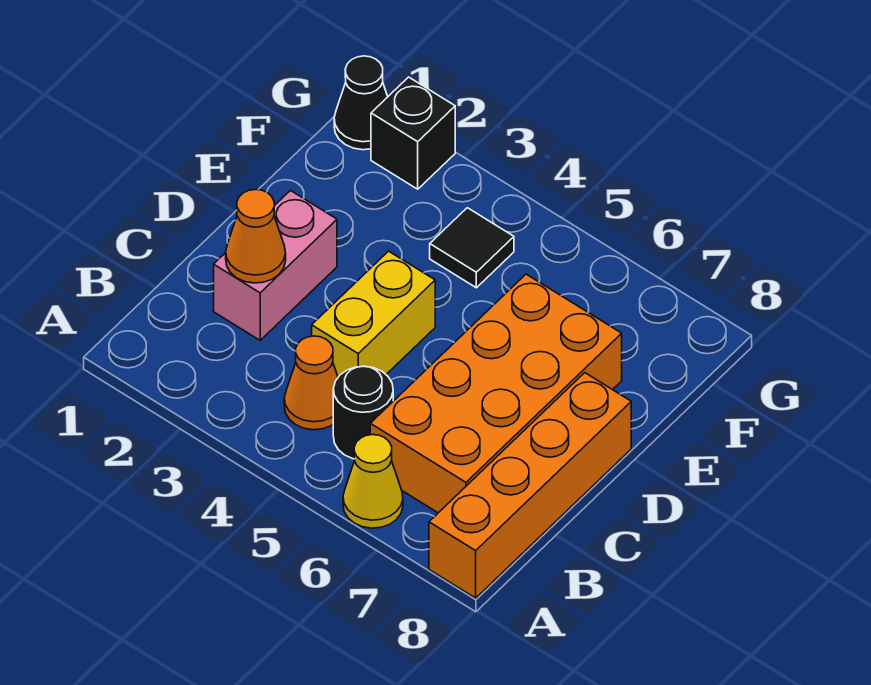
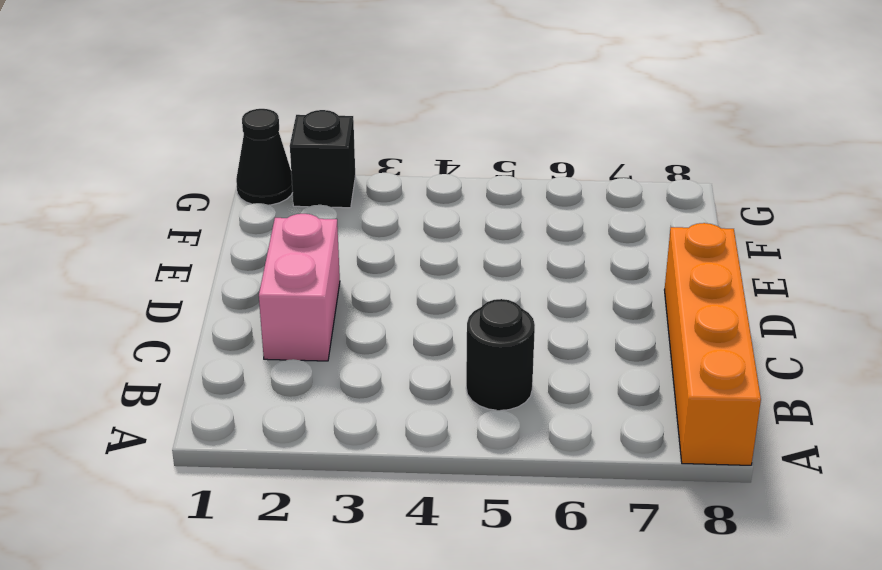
none -> yellow 1x1 cone [343,435,403,528]
none -> orange 1x1 cone [284,336,338,430]

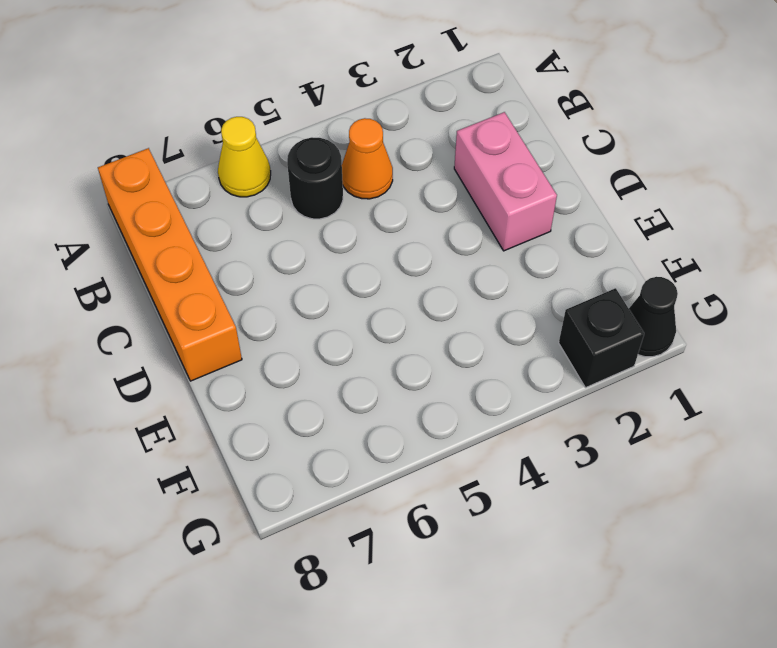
none -> orange 2x4 brick [370,274,622,513]
none -> yellow 1x2 brick [312,251,435,377]

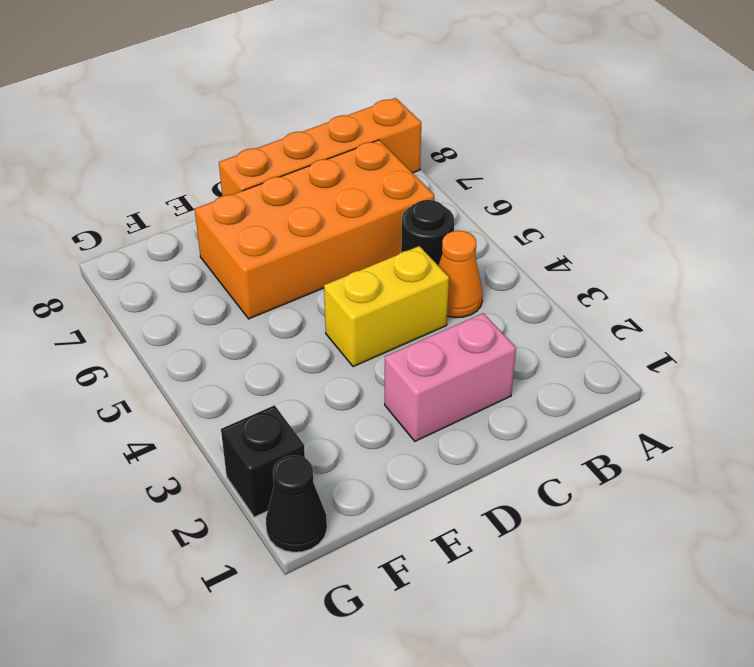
none -> yellow 1x1 cone [343,435,403,528]
none -> black 1x1 tile [430,208,514,288]

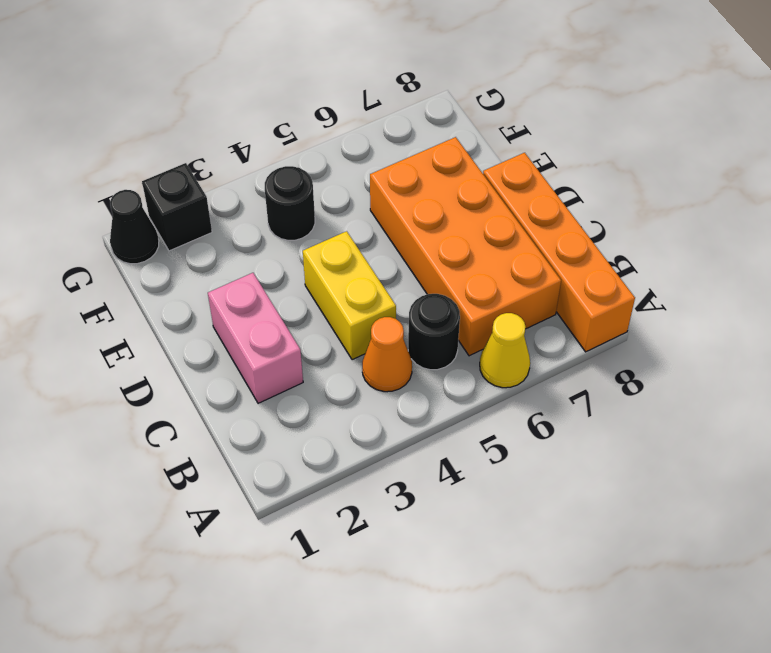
black 1x1 round brick [265,166,315,240] -> black 1x1 tile [430,208,514,288]
none -> orange 1x1 cone [226,189,286,283]

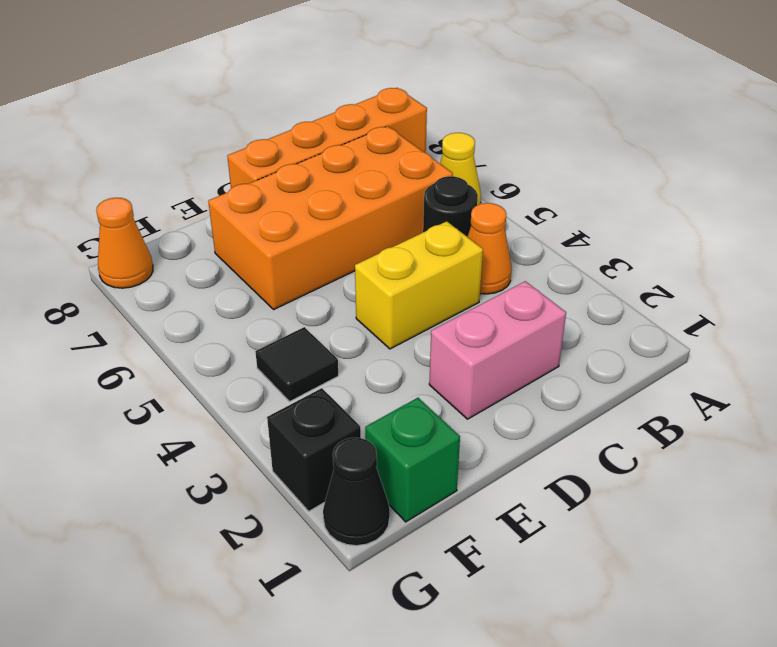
green 1x1 brick [365,398,460,522] -> none
orange 1x1 cone [96,198,153,288] -> orange 1x1 cone moved to [226,189,286,283]

